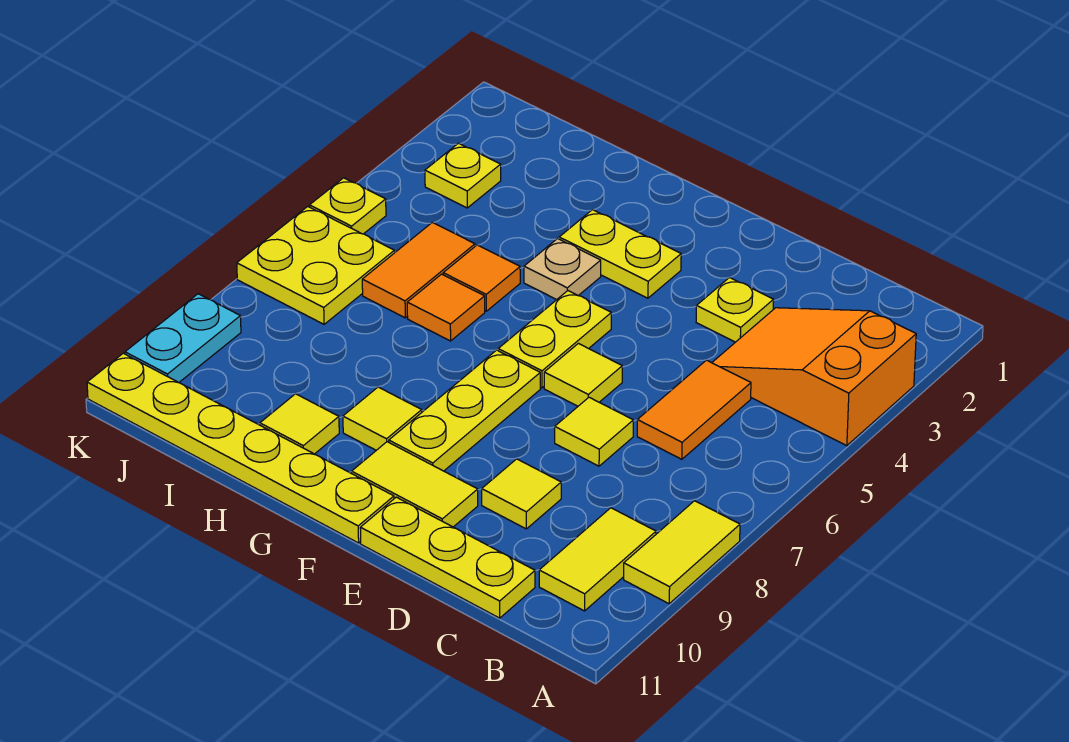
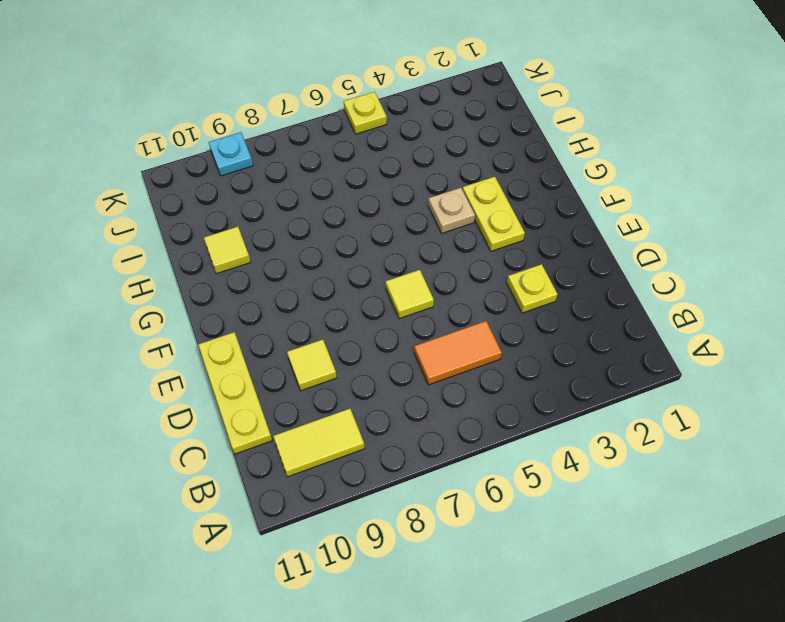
cyan 1x1 plate [209,132,253,176] -> cyan 1x2 plate [125,294,241,383]
none -> orange 2x3 slope [712,308,916,446]
none -> yellow 1x2 tile [624,501,740,604]
none -> yellow 1x1 tile [555,397,633,466]

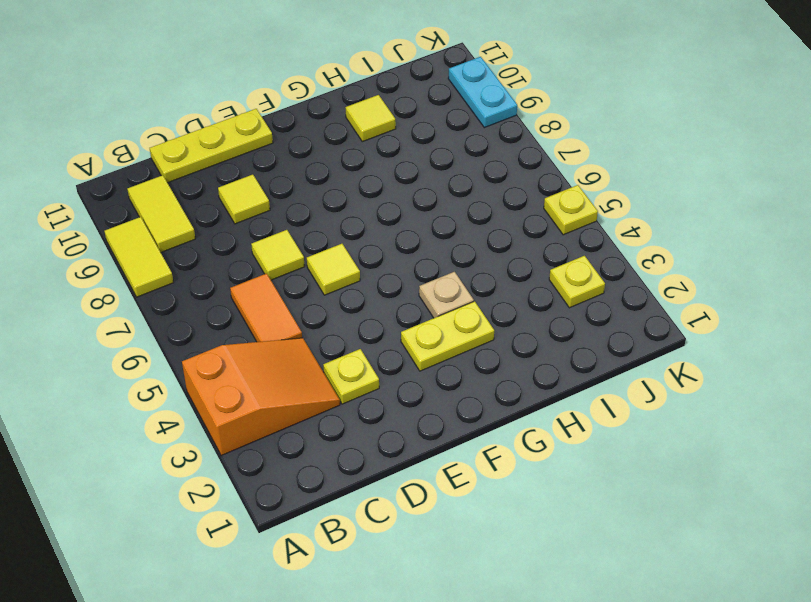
none -> yellow 1x2 tile [352,442,478,527]
none -> yellow 1x2 plate [498,291,611,388]
none -> yellow 1x3 plate [389,350,540,471]

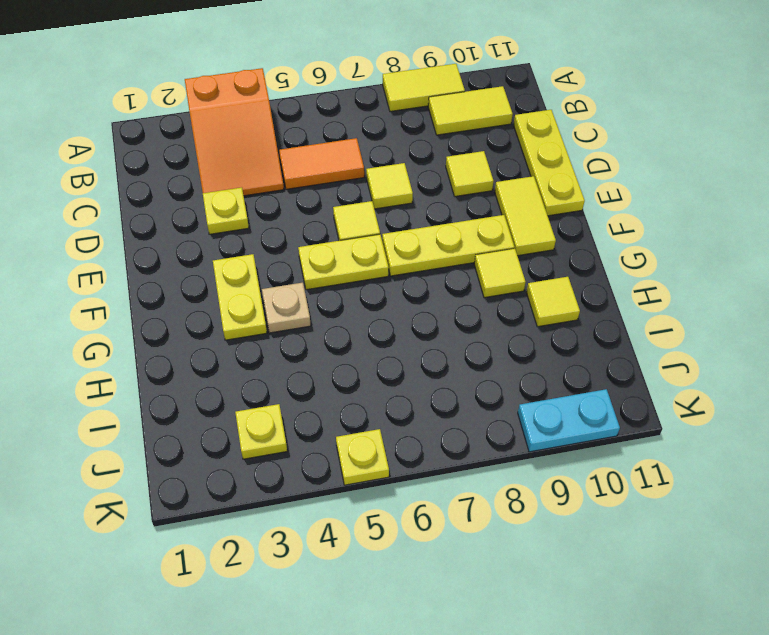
none -> yellow 1x6 plate [87,353,394,543]
none -> orange 1x1 tile [443,245,520,311]
none -> orange 1x1 tile [407,274,485,341]

